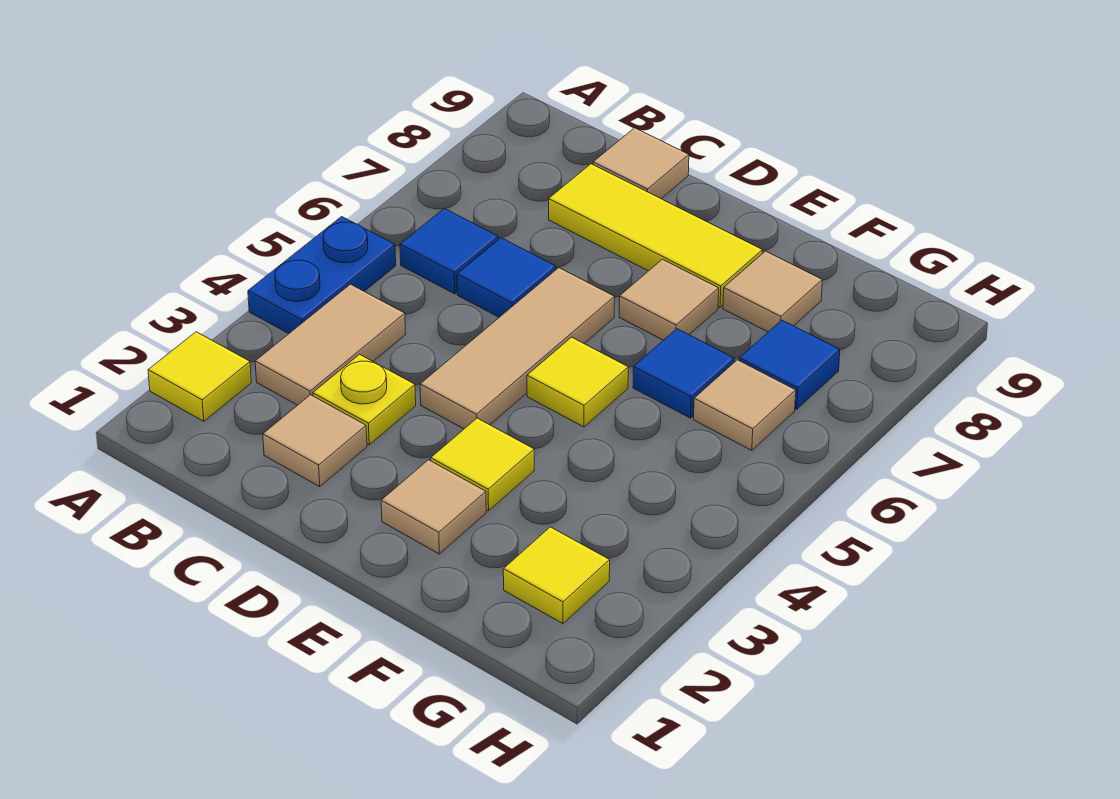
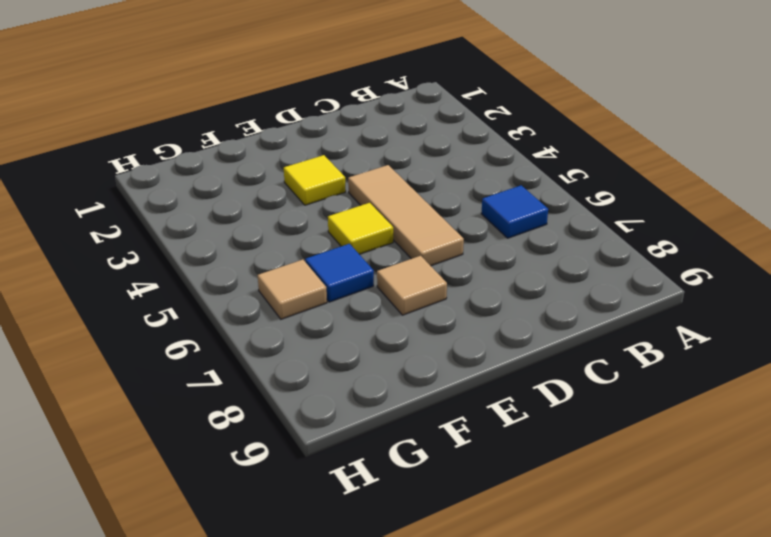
none -> yellow 1x1 tile [148,332,251,421]
none -> blue 1x2 plate [248,217,396,333]
none -> tan 1x2 tile [255,284,406,405]

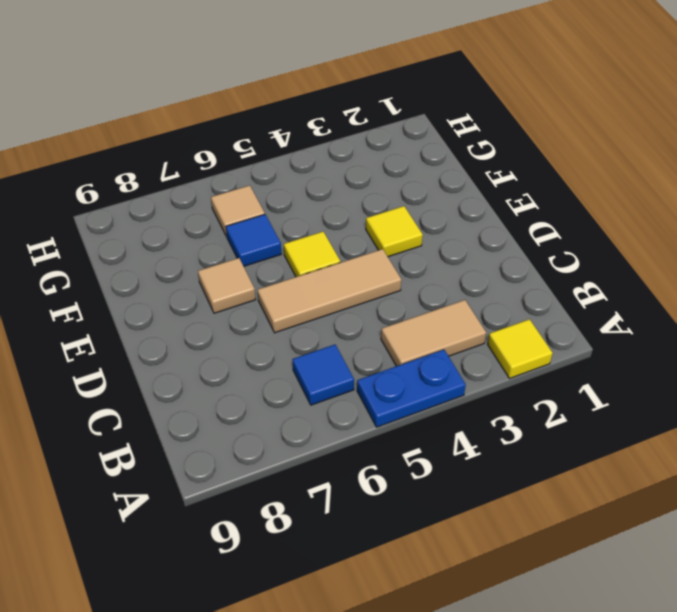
none -> tan 1x1 tile [263,395,367,487]
none -> yellow 1x1 plate [313,354,416,445]
none -> blue 1x1 tile [457,238,556,317]

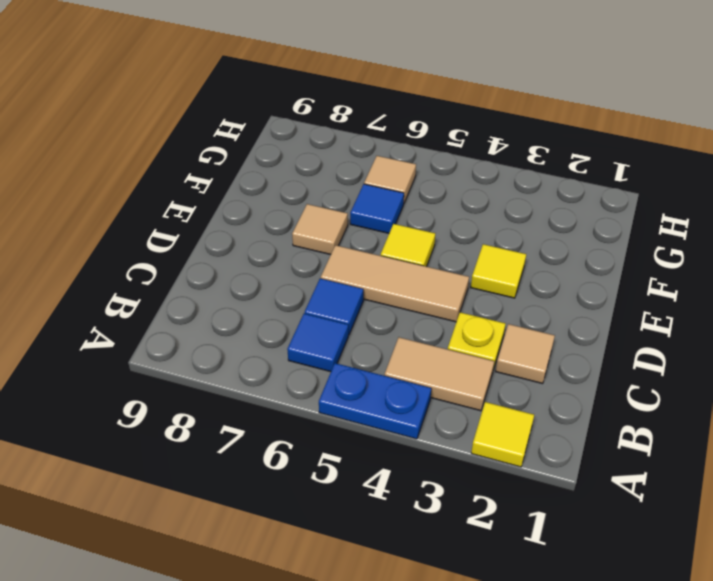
none -> yellow 1x3 tile [549,164,763,307]
none -> tan 1x1 tile [593,128,689,199]
none -> tan 1x1 tile [381,460,486,554]

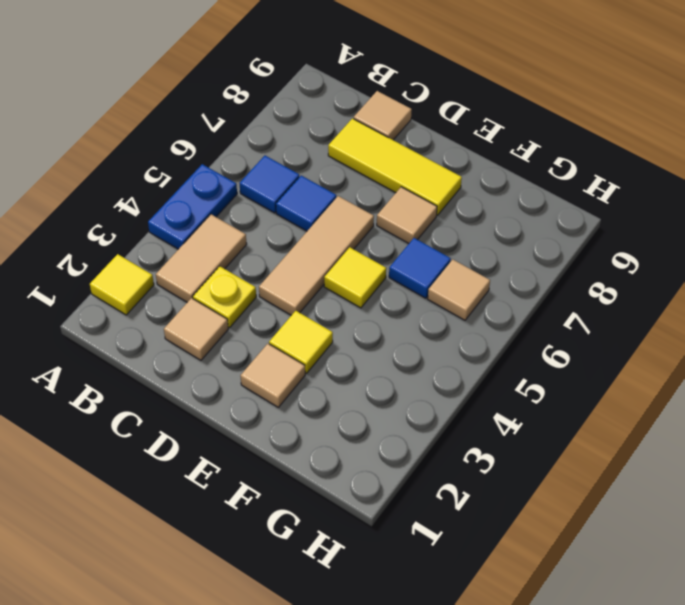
none -> tan 1x1 tile [723,251,822,332]
none -> yellow 1x1 tile [503,527,610,623]
none -> blue 1x1 tile [739,320,840,409]

